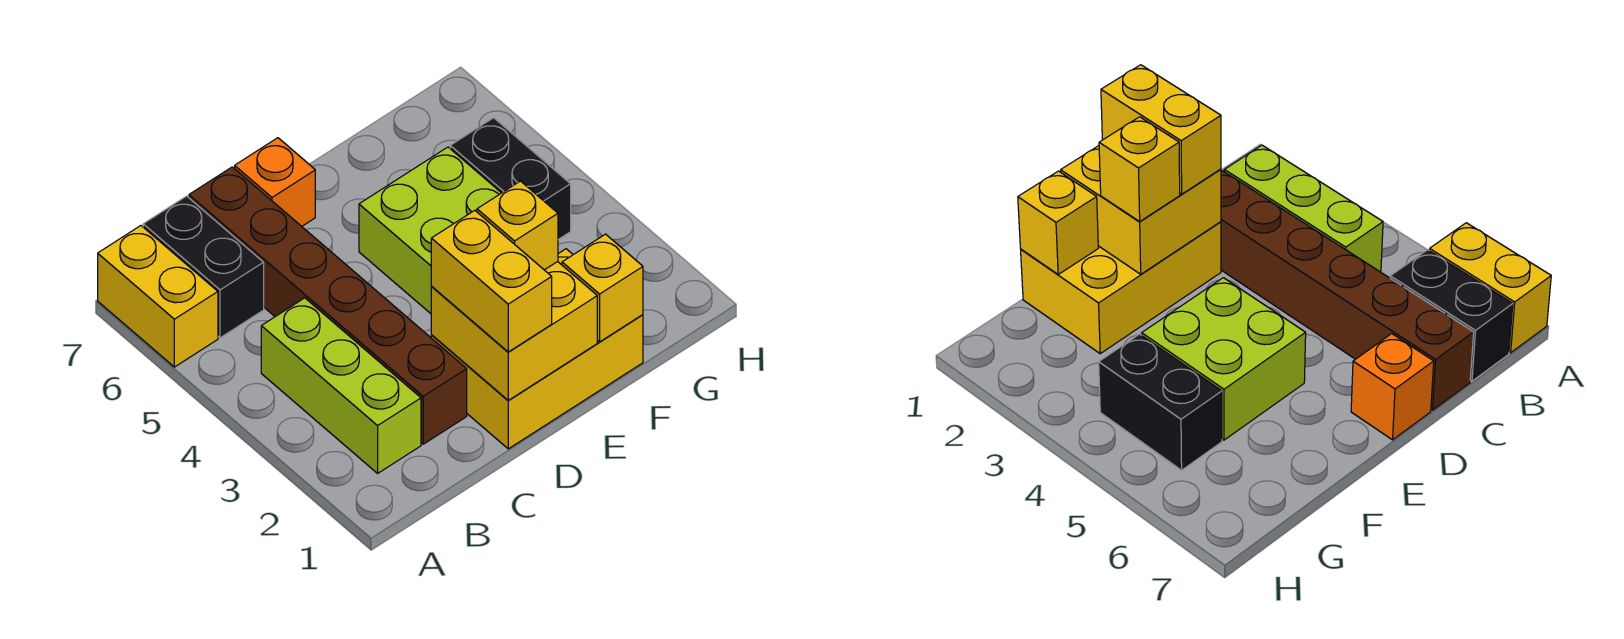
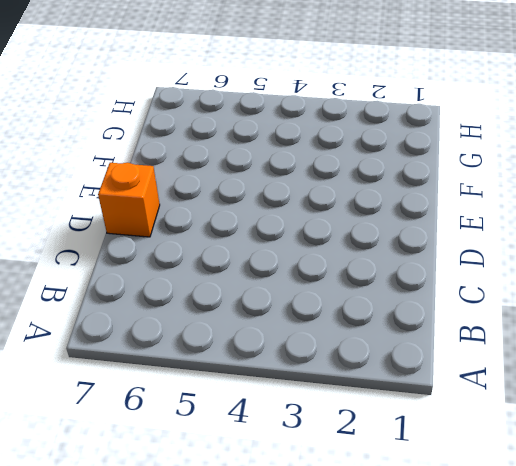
none -> yellow 1x2 brick [98,226,218,367]
none -> lime 1x3 brick [261,298,421,473]
none -> black 1x2 brick [143,196,264,338]

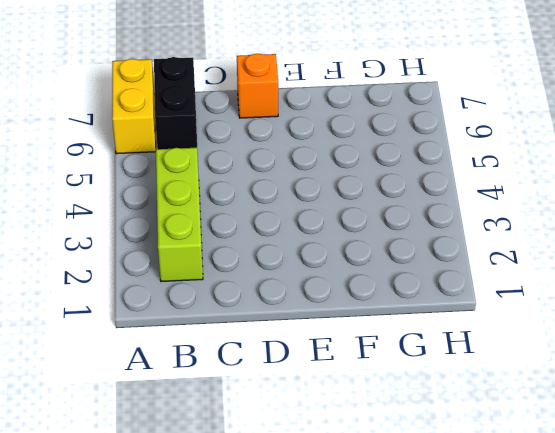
none -> brown 1x6 brick [189,167,467,444]
none -> yellow 2x3 brick [431,249,643,449]
none -> lime 2x2 brick [359,147,501,314]

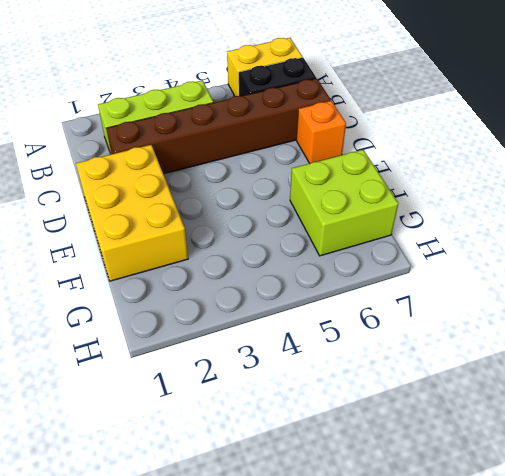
lime 2x2 brick [290,150,398,256] -> lime 2x2 brick moved to [359,147,501,314]
none -> black 1x2 brick [450,118,571,240]
none -> yellow 2x2 brick [431,262,597,401]
none -> yellow 1x1 brick [562,234,643,342]

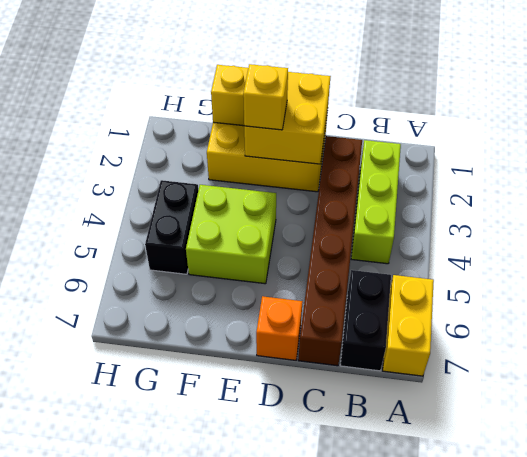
none -> yellow 1x2 brick [431,210,552,352]

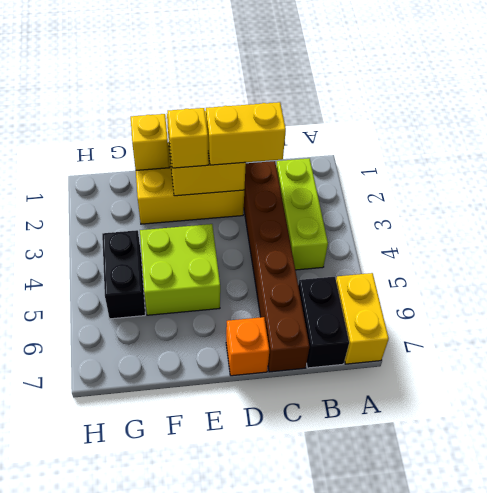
yellow 1x2 brick [206,102,286,165] -> yellow 1x2 brick turned to [431,210,552,352]

